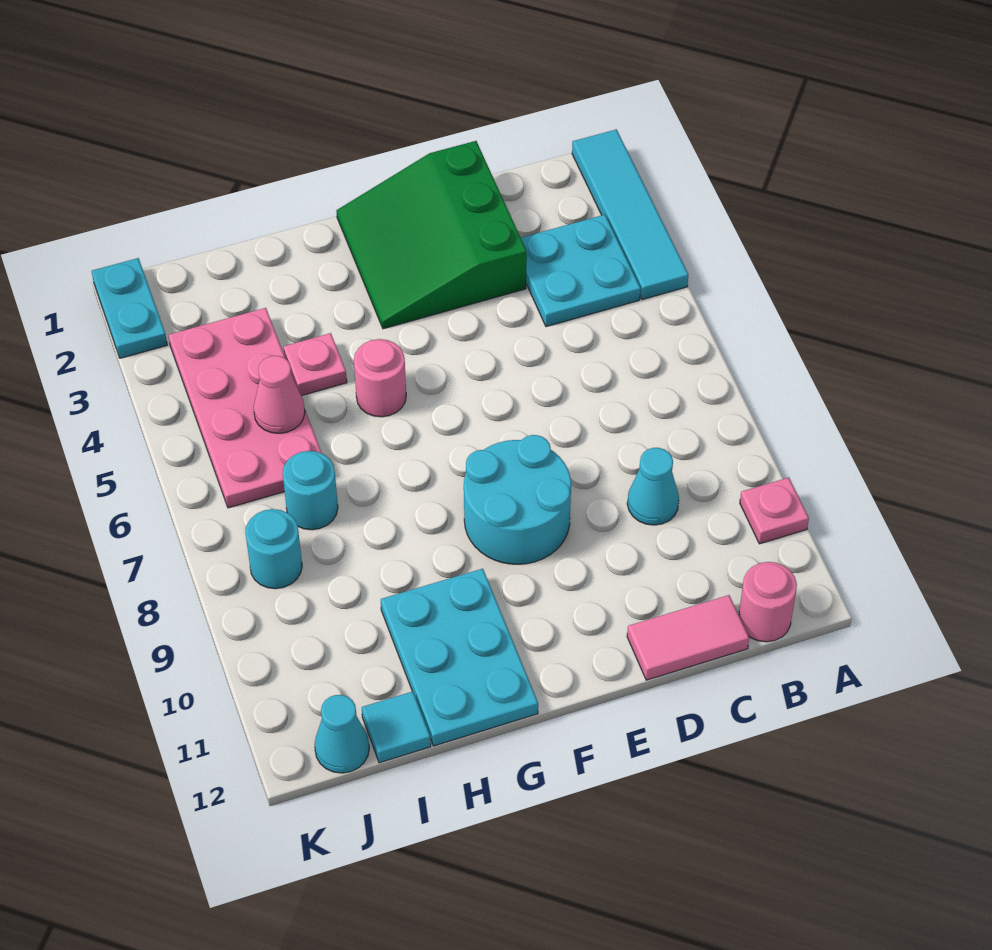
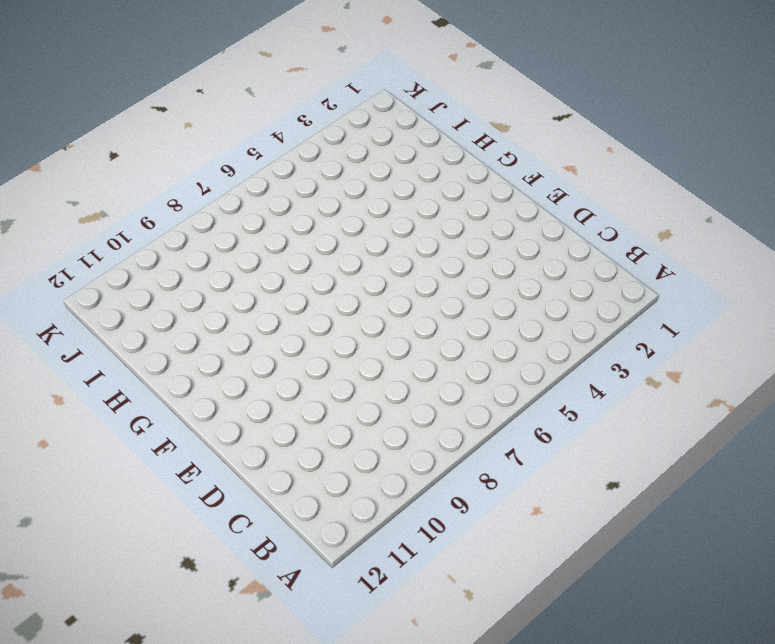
none -> cyan 1x4 tile [572,129,688,300]
none -> pink 1x1 plate [740,478,809,544]
none -> cyan 2x2 plate [521,215,641,327]

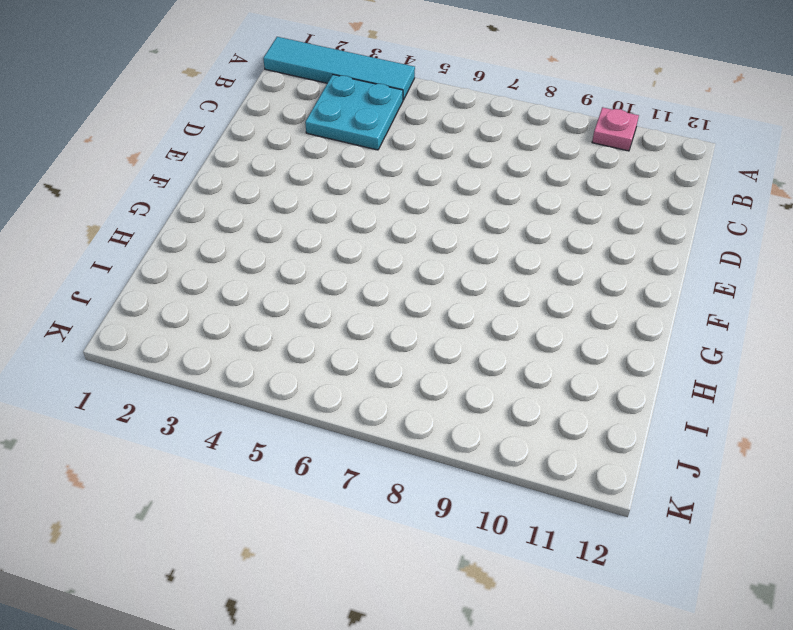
none -> pink 1x1 round brick [739,562,797,642]
none -> cyan 1x1 cone [627,448,679,525]
none -> pink 1x2 tile [627,595,749,680]

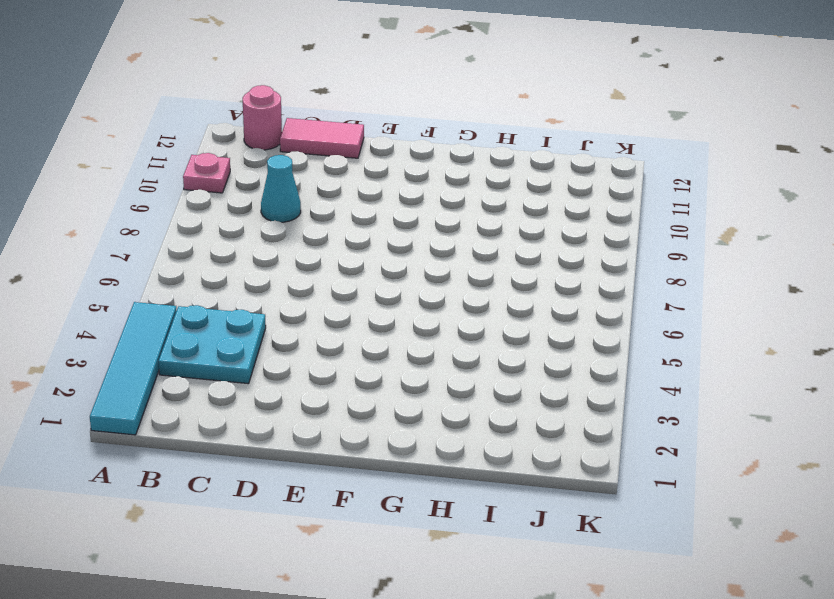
none -> green 3x3 slope [336,141,527,329]
none -> cyan 2x2 round brick [464,435,571,564]
none -> pink 1x1 round brick [354,339,406,417]

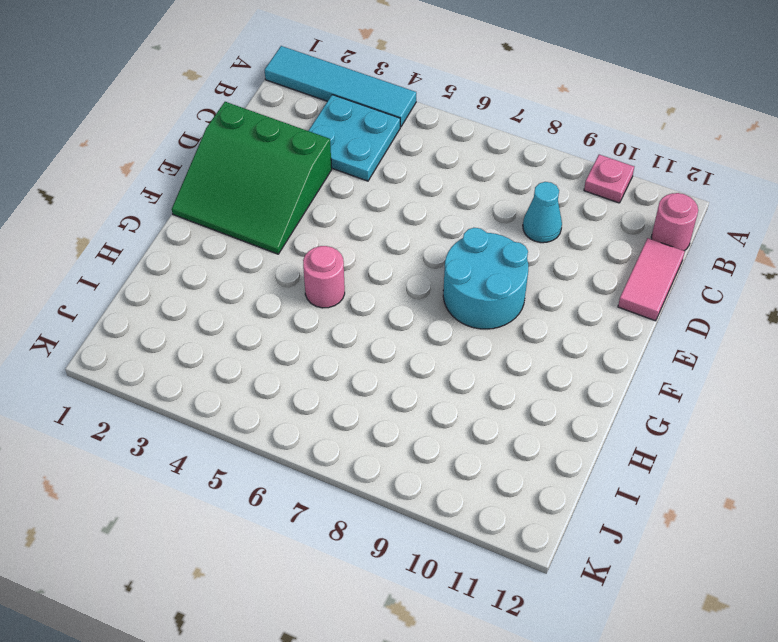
none -> cyan 2x3 plate [381,569,538,746]
none -> pink 1x1 plate [284,333,347,396]
none -> pink 2x4 plate [169,308,322,508]

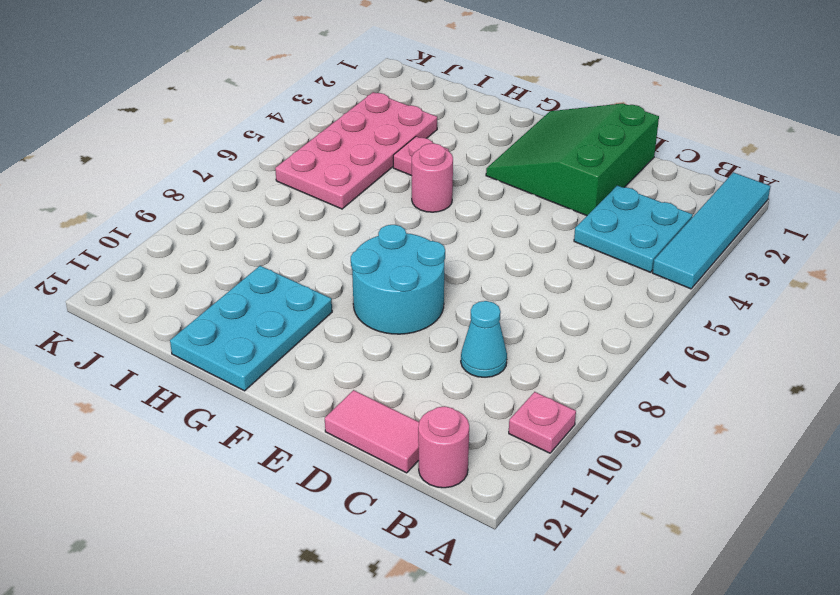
none -> cyan 1x1 round brick [283,451,338,530]
none -> cyan 1x1 tile [362,691,431,763]
none -> cyan 1x1 round brick [245,509,302,589]

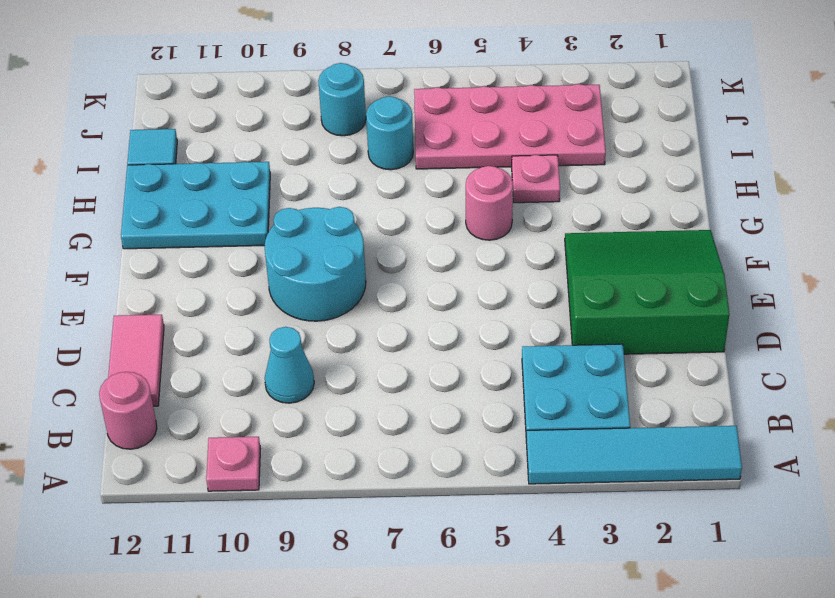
none -> cyan 1x1 cone [315,695,369,773]
none -> cyan 1x2 plate [92,258,167,358]
none -> pink 1x1 cone [254,356,305,433]

